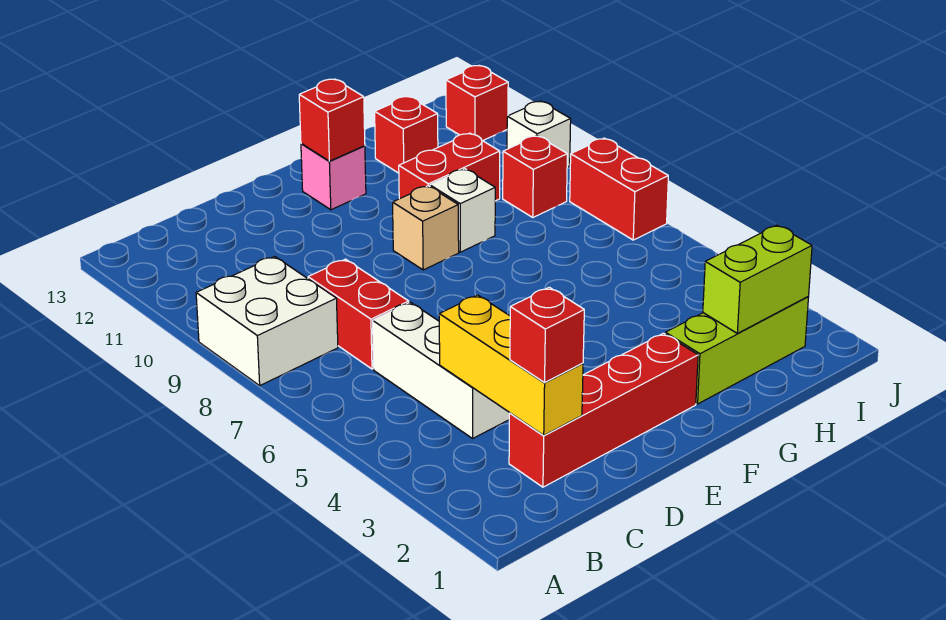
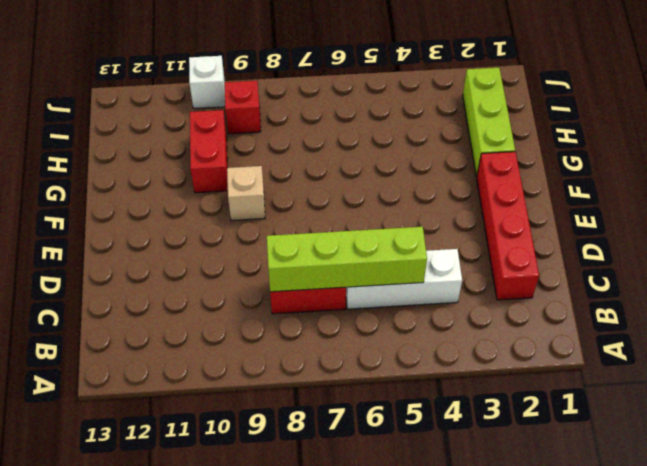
lime 1x4 brick [267,227,427,292] -> none
none -> white 2x2 brick [196,256,338,386]
none -> pink 1x1 brick [301,144,366,210]
none -> white 1x1 brick [430,169,495,252]

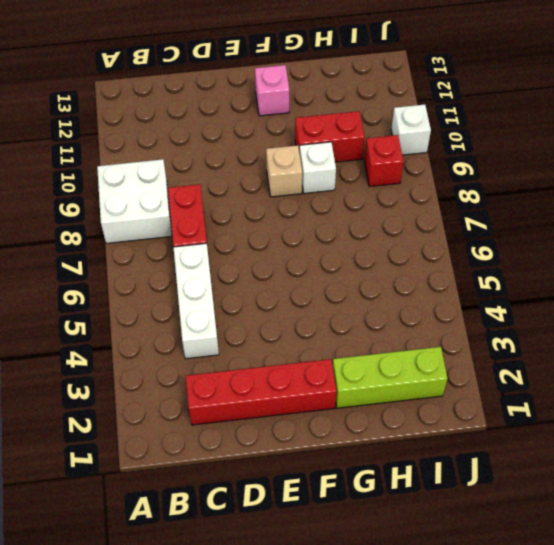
none -> red 1x1 brick [375,97,438,173]
none -> red 1x2 brick [570,138,668,240]
none -> red 1x1 brick [446,66,508,141]

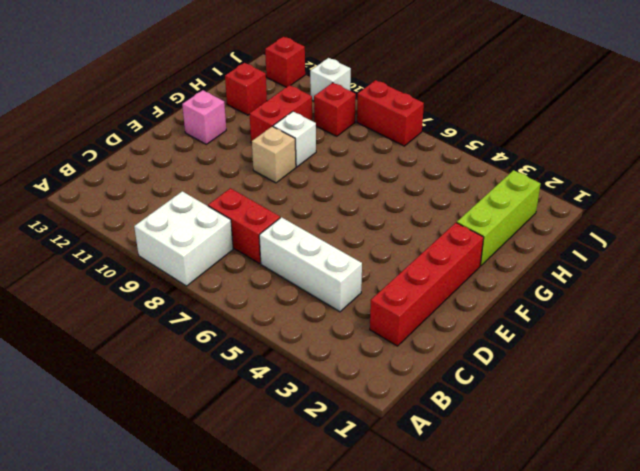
none -> yellow 1x3 brick [439,295,583,435]
none -> red 1x1 brick [299,79,365,161]
none -> lime 1x2 brick [703,225,812,333]

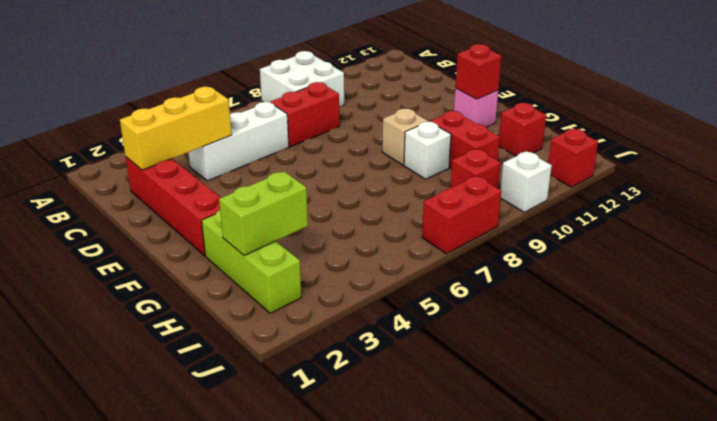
lime 1x2 brick [219,171,308,256] -> lime 1x2 brick turned to [703,225,812,333]
none -> red 1x1 brick [510,287,584,382]

